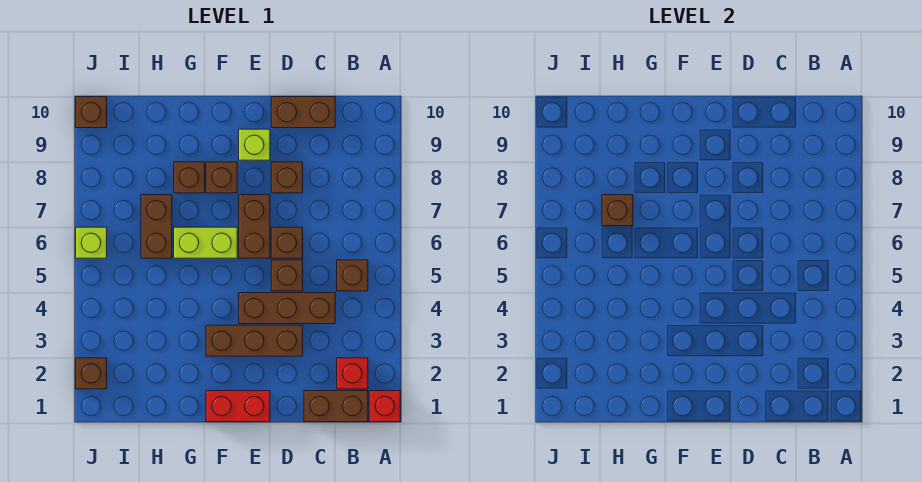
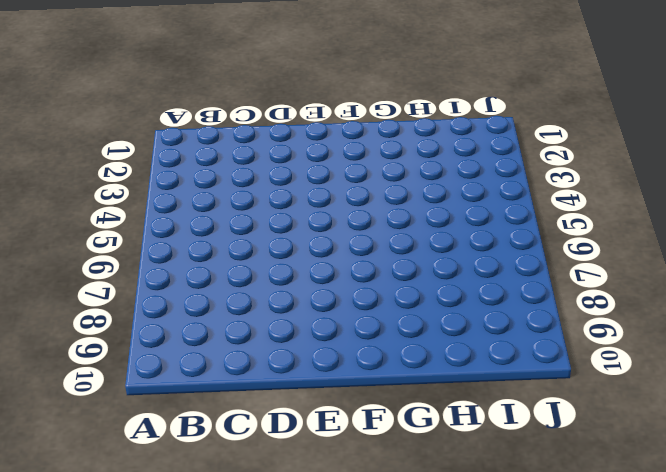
none -> red 1x1 brick [369,391,400,422]
none -> brown 1x2 brick [304,391,368,422]
none -> red 1x1 brick [337,358,368,389]

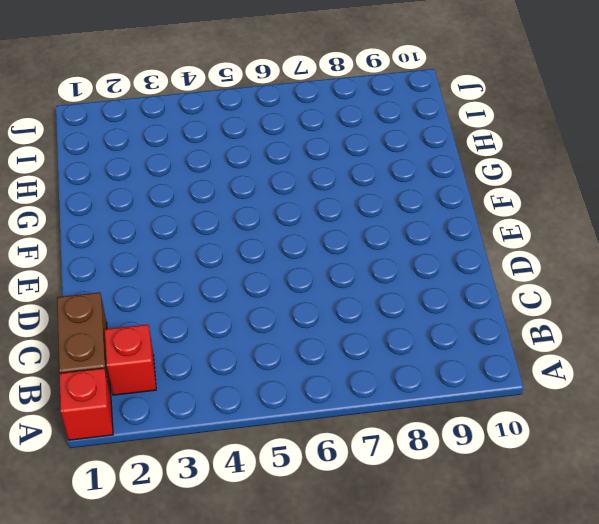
none -> brown 1x1 brick [337,260,368,291]
none -> brown 1x3 brick [239,293,335,324]
none -> brown 1x2 brick [271,97,335,128]

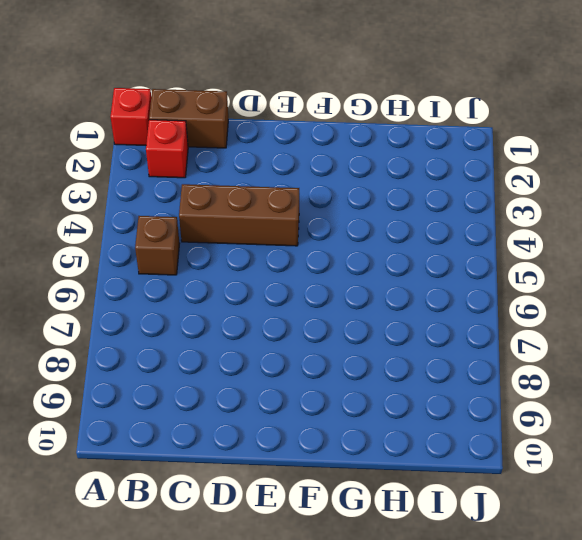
none -> brown 1x2 brick [271,97,335,128]
none -> brown 1x3 brick [206,325,303,356]
none -> brown 1x1 brick [271,260,303,291]

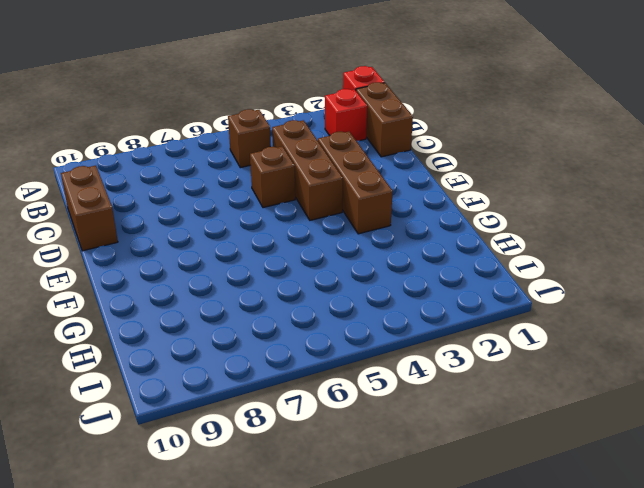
none -> brown 1x1 brick [271,227,303,258]
none -> brown 1x1 brick [271,162,303,193]
none -> red 1x2 brick [206,391,270,422]

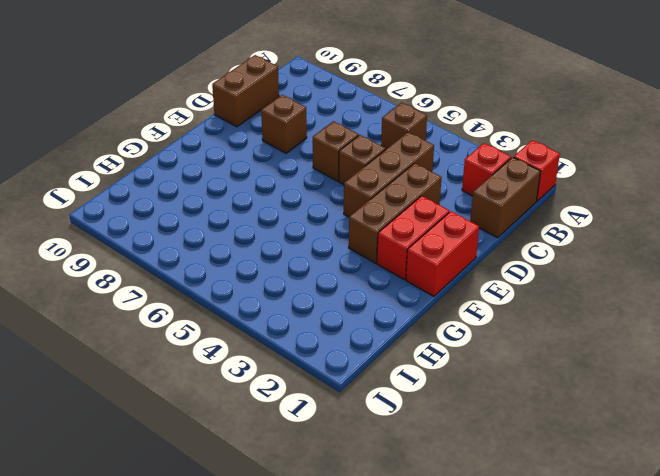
red 1x2 brick [377,196,449,279] -> none
none -> brown 1x2 brick [239,195,270,258]
none -> lime 1x1 brick [239,129,270,160]
none -> lime 1x2 brick [174,227,237,258]

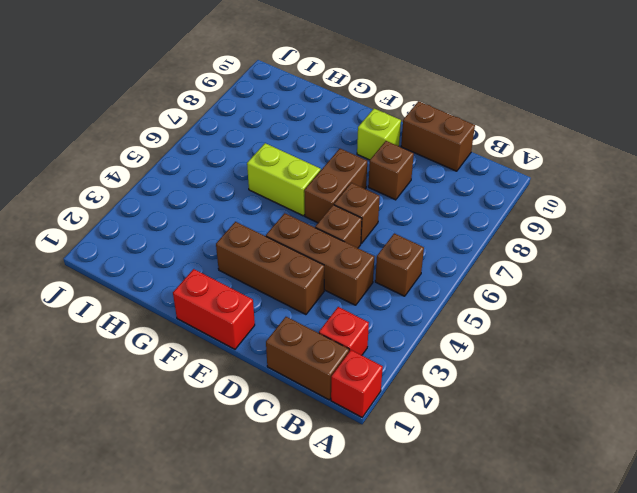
none -> brown 1x1 brick [206,162,237,193]
none -> brown 1x1 brick [174,162,205,193]
none -> brown 1x2 brick [141,195,172,258]

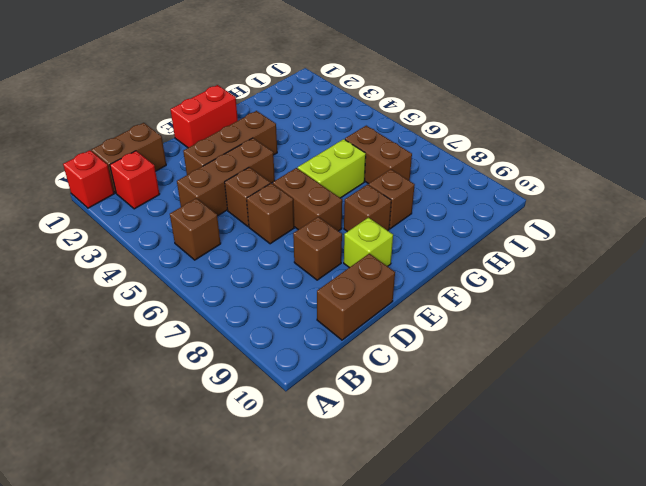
none -> brown 1x1 brick [76,358,107,389]
none -> lime 1x1 brick [76,227,107,258]
none -> brown 1x1 brick [76,97,107,128]

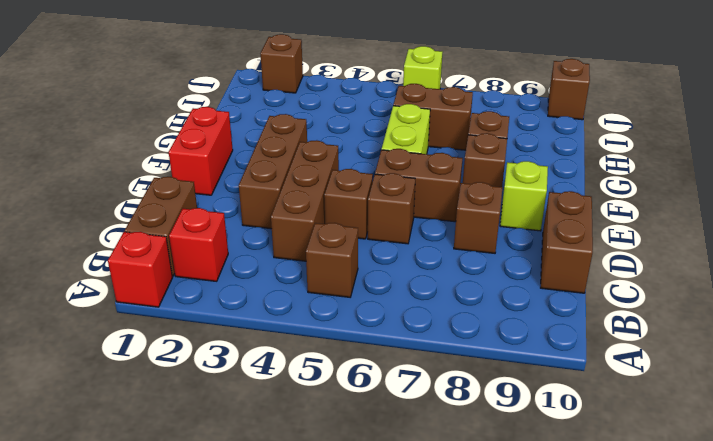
none -> brown 1x1 brick [602,195,633,226]

